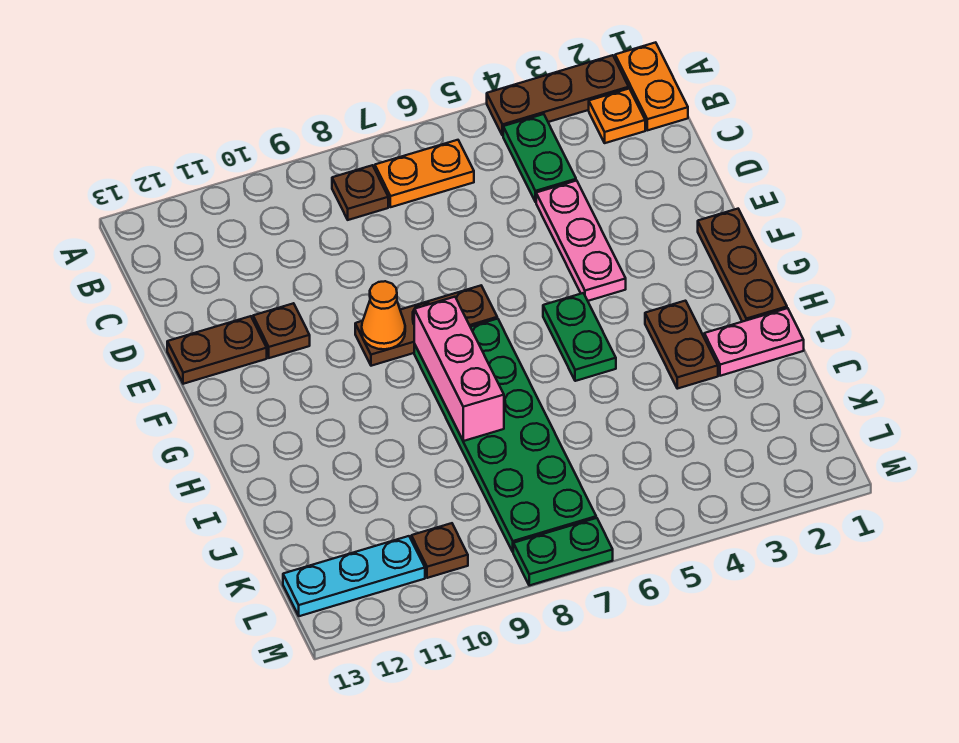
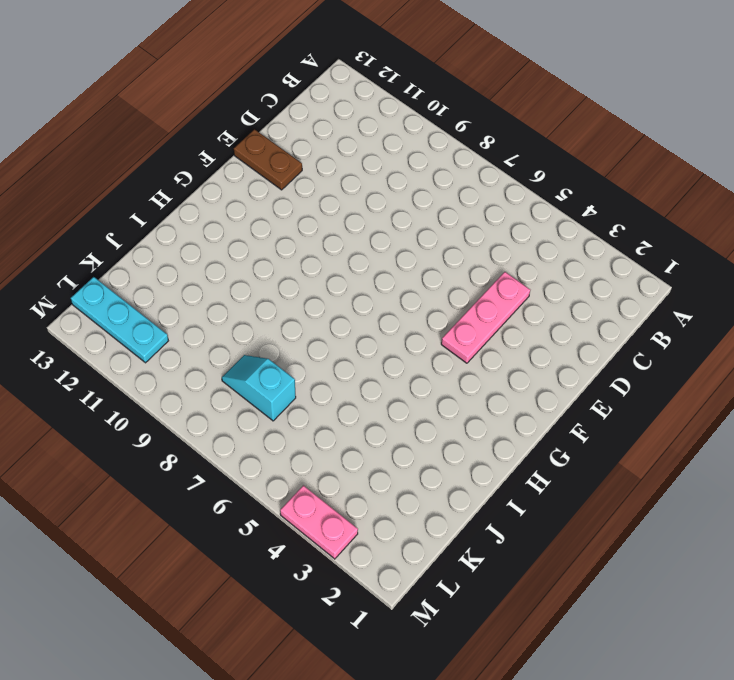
cyan 1x2 slope [222,355,296,421] -> green 2x6 plate [414,319,596,552]
pink 1x2 plate [280,485,358,559] -> pink 1x2 plate moved to [704,308,804,376]
none -> orange 1x2 plate [615,42,688,130]
none -> brown 1x3 plate [487,55,629,136]
none -> orange 1x1 plate [589,89,645,143]

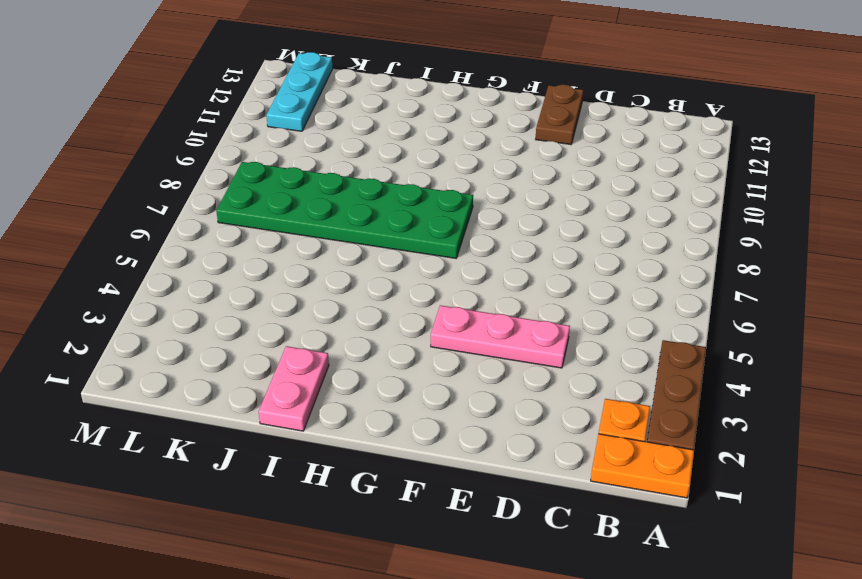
none -> green 1x2 plate [503,114,576,202]
none -> orange 1x2 plate [375,140,474,207]
none -> brown 1x1 plate [332,165,388,220]

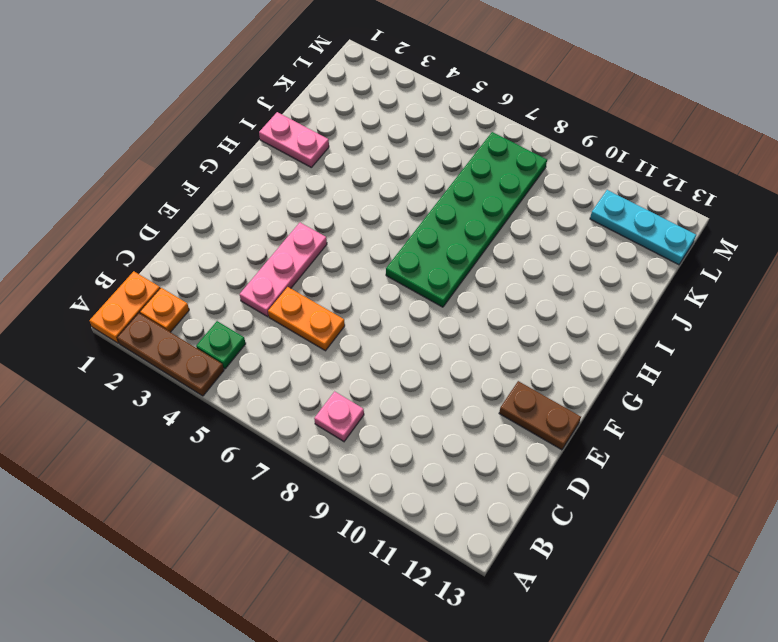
green 1x1 plate [196,321,246,369] -> green 1x2 plate [503,114,576,202]
pink 1x1 plate [314,391,364,441] -> brown 1x1 plate [332,165,388,220]
orange 1x2 plate [268,287,345,351] -> orange 1x2 plate moved to [375,140,474,207]
none -> brown 1x1 plate [253,303,310,358]
none -> brown 1x3 plate [698,209,787,322]
none -> brown 1x3 plate [355,286,497,366]

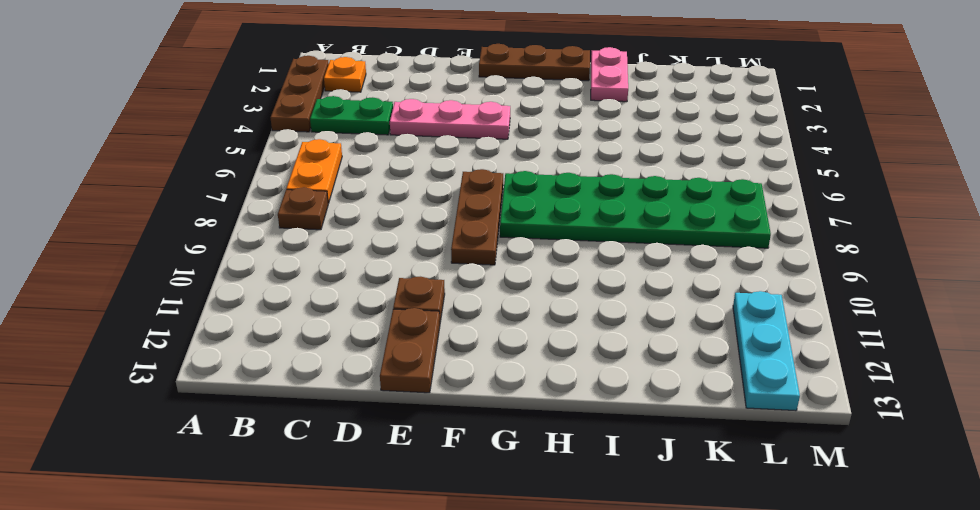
none -> orange 1x2 plate [615,42,688,130]
none -> green 1x2 plate [543,293,616,381]
none -> brown 1x2 plate [645,301,718,389]

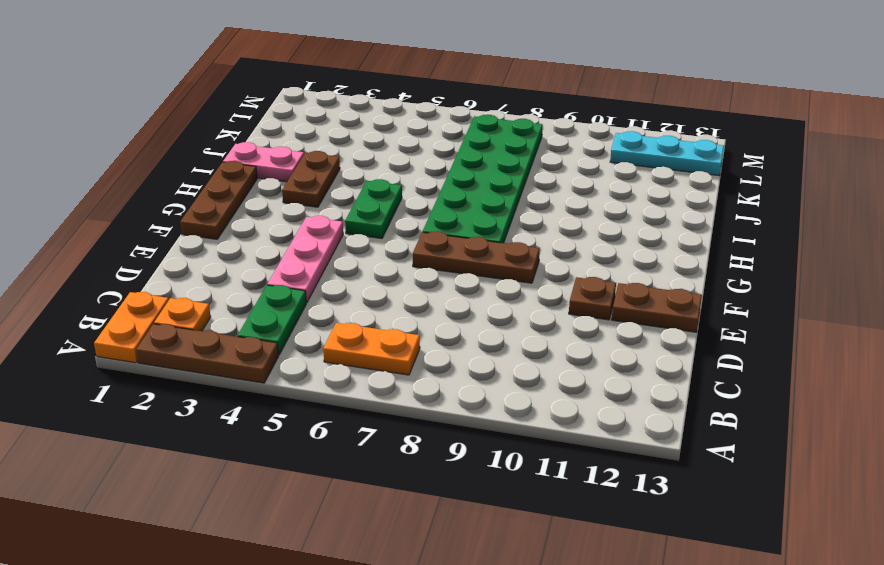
none -> brown 1x1 plate [332,165,388,220]
none -> brown 1x1 plate [411,523,468,578]
none -> green 1x2 plate [513,518,613,585]

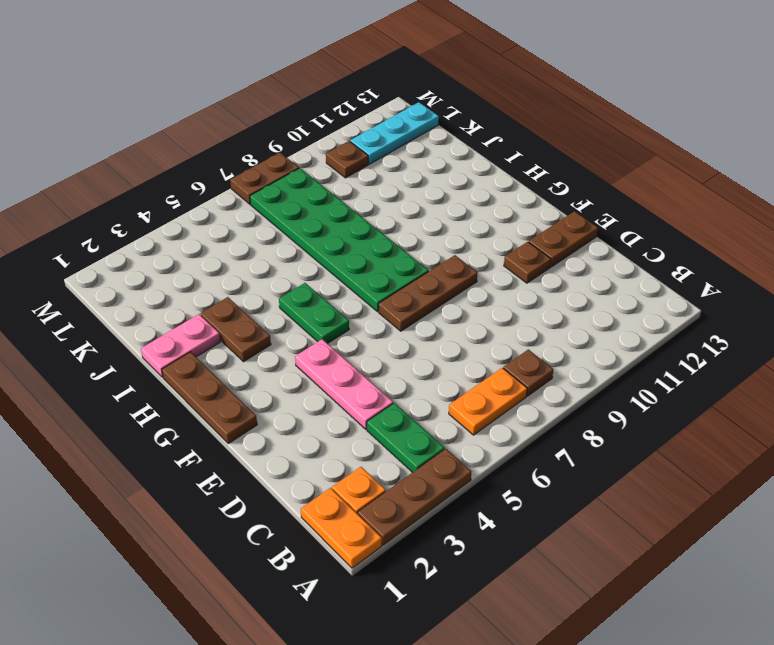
brown 1x2 plate [230,153,299,204] -> green 1x2 plate [513,518,613,585]
none -> orange 1x1 cone [362,281,405,349]
none -> pink 1x3 brick [414,297,504,441]

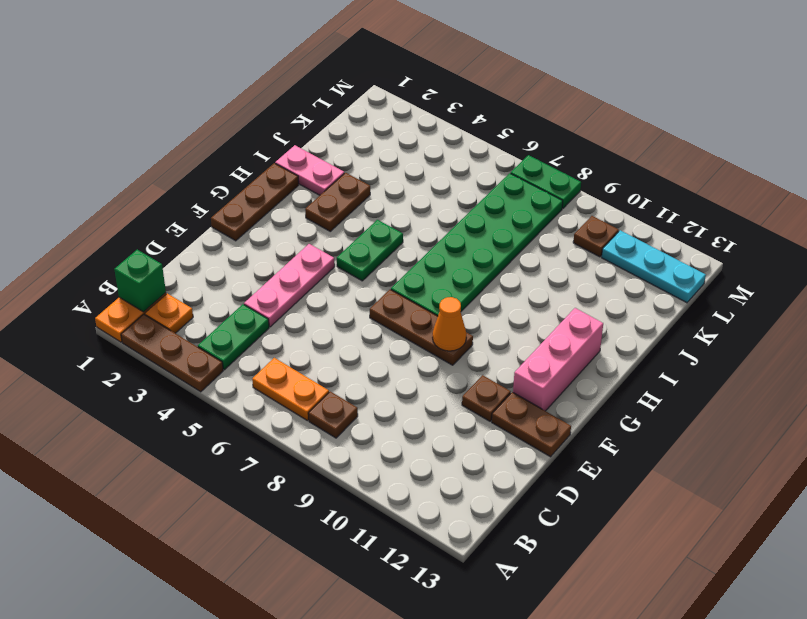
green 1x1 brick [114,250,166,312] -> none
pink 1x3 brick [513,308,603,411] -> pink 1x3 brick moved to [414,297,504,441]

